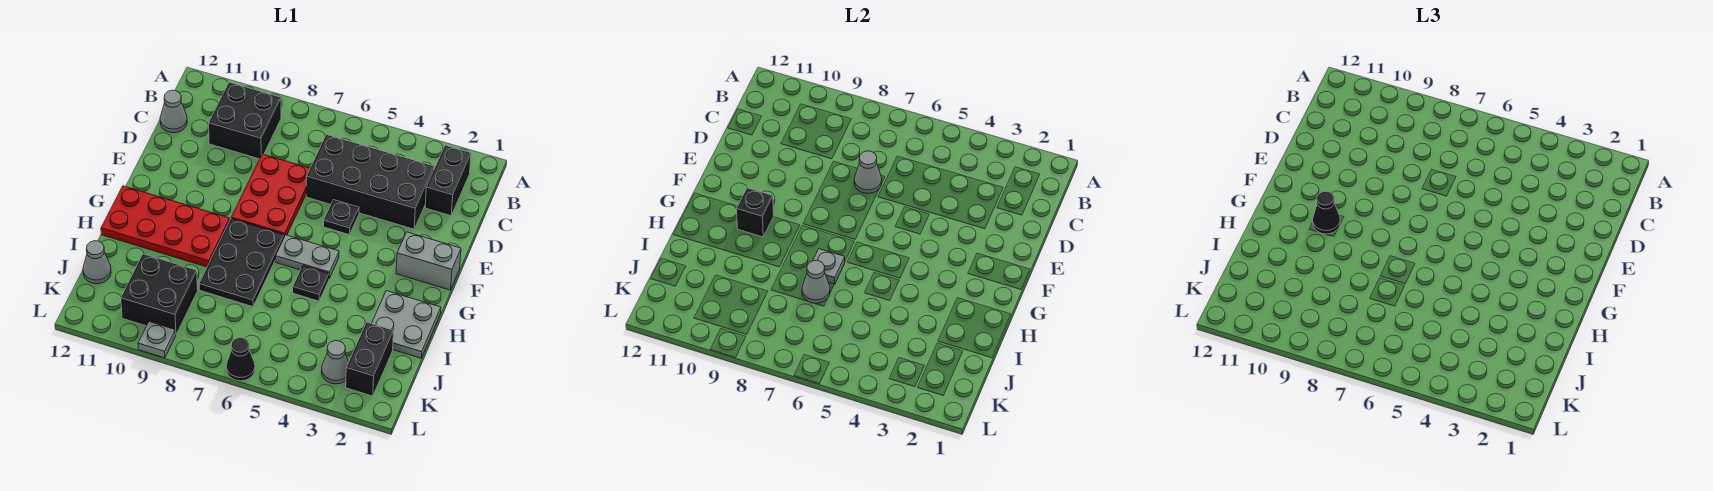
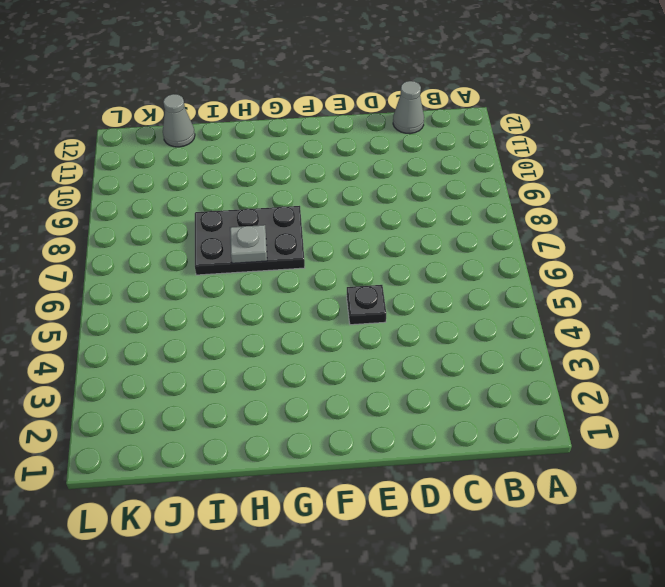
none -> black 1x2 brick [425,145,471,216]
none -> black 2x2 brick [209,82,281,159]
none -> black 2x4 brick [306,135,434,229]

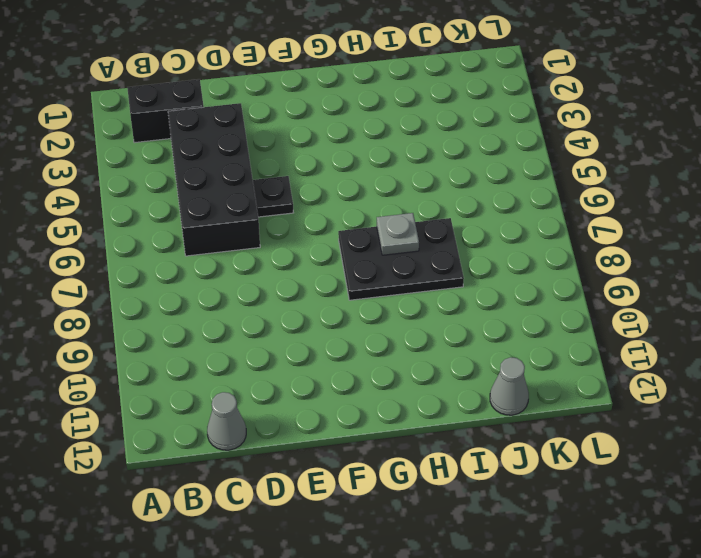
none -> black 2x2 brick [209,82,281,159]
none -> red 2x3 plate [231,154,310,237]
none -> grey 1x2 brick [396,232,461,290]

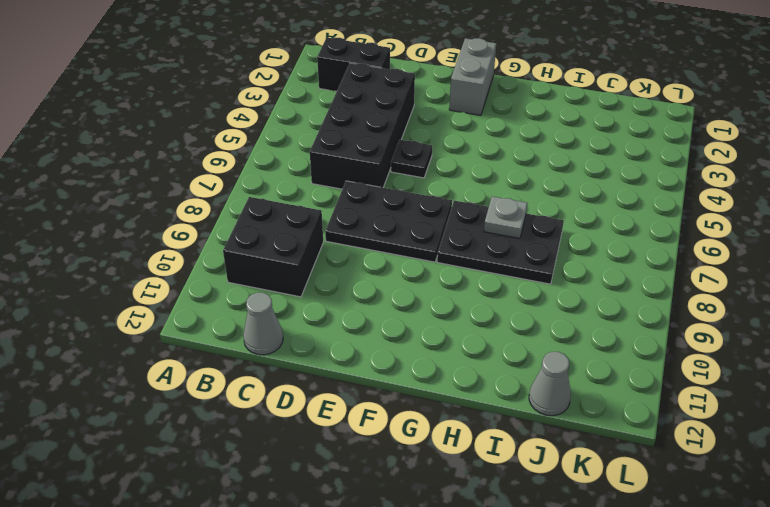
black 2x3 plate [325,181,452,262] -> red 2x3 plate [231,154,310,237]
none -> grey 1x2 plate [276,235,339,278]
none -> red 2x4 plate [101,186,230,267]
none -> grey 2x2 plate [371,291,441,358]

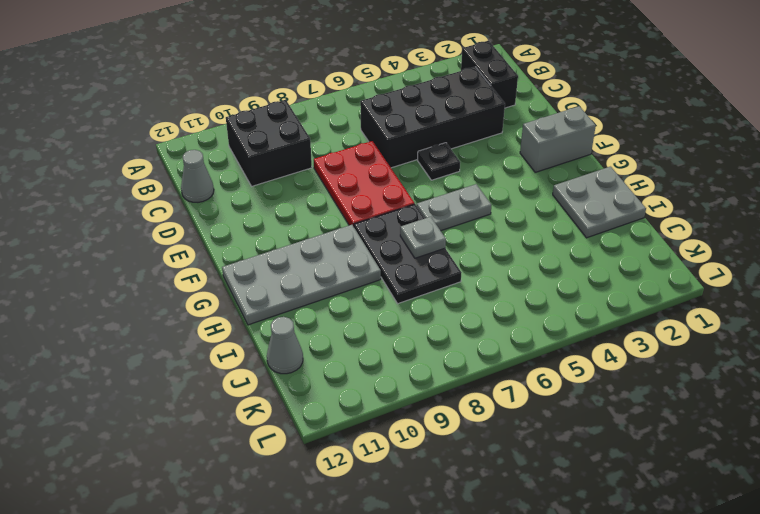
grey 2x4 plate [222,225,381,325] -> red 2x4 plate [101,186,230,267]
none -> black 1x1 plate [293,265,329,301]
none -> black 1x2 brick [346,322,393,396]
none -> black 2x2 brick [121,254,198,334]

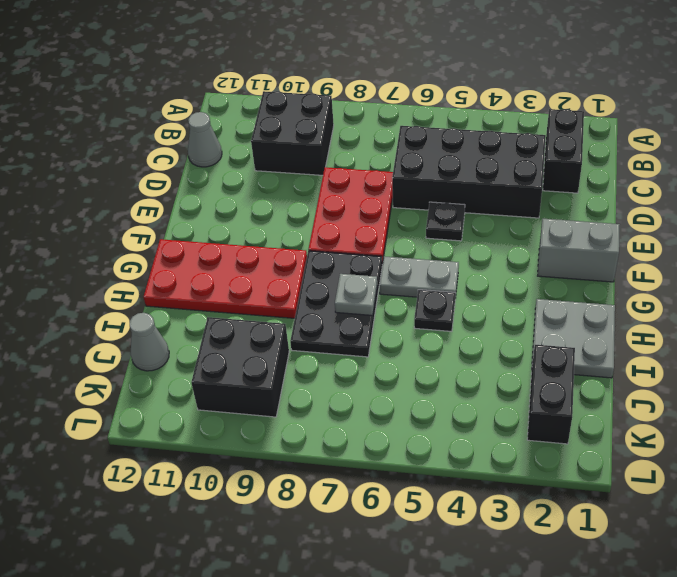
none -> grey 1x1 cone [322,341,349,384]
none -> black 1x1 cone [226,338,255,381]
none -> grey 1x1 plate [138,322,176,358]

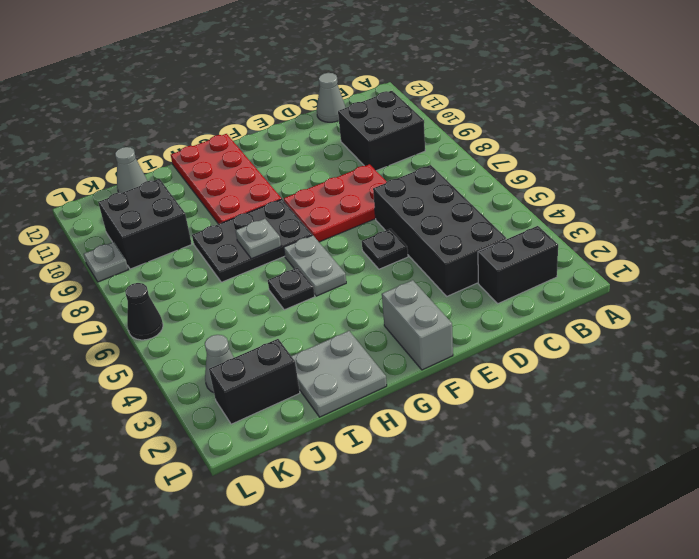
none -> grey 1x1 cone [854,151,882,193]
none -> black 1x1 brick [737,188,774,237]
none -> grey 1x1 cone [802,261,830,304]

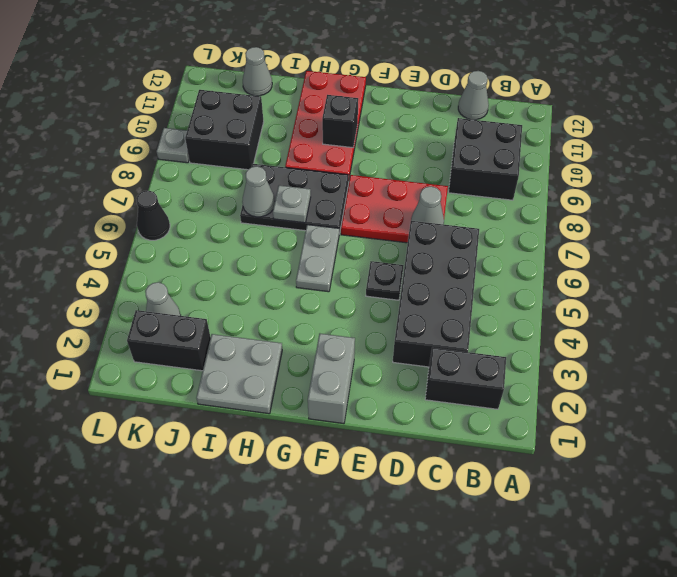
none -> black 1x1 plate [293,265,329,301]
none -> black 1x1 cone [1313,191,1341,234]

